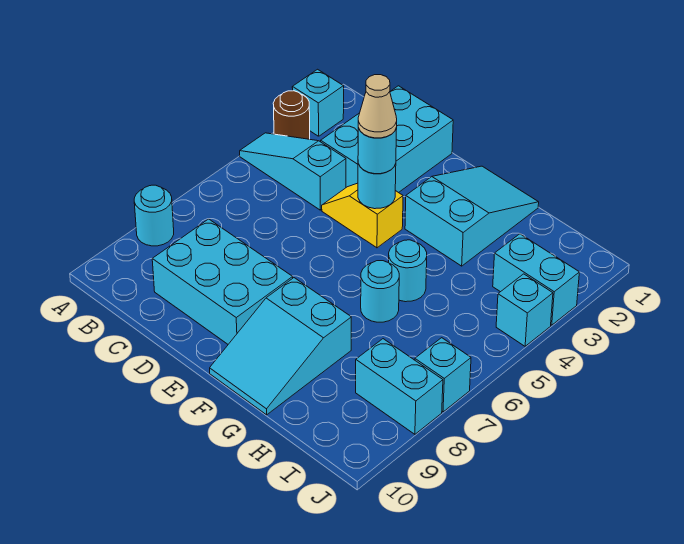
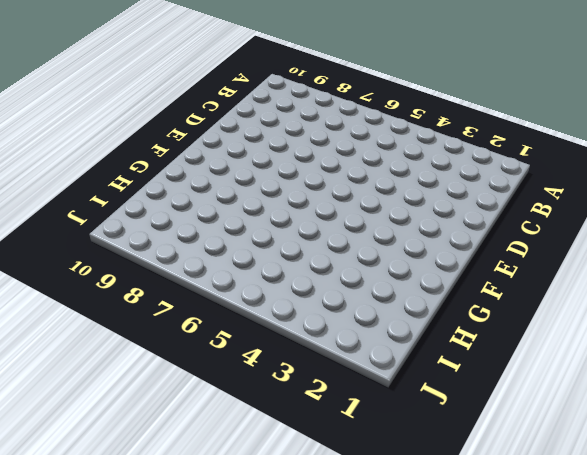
none -> cyan 1x1 brick [292,69,344,136]
none -> brown 1x1 round brick [273,91,310,139]
none -> cyan 1x3 slope [240,133,346,210]

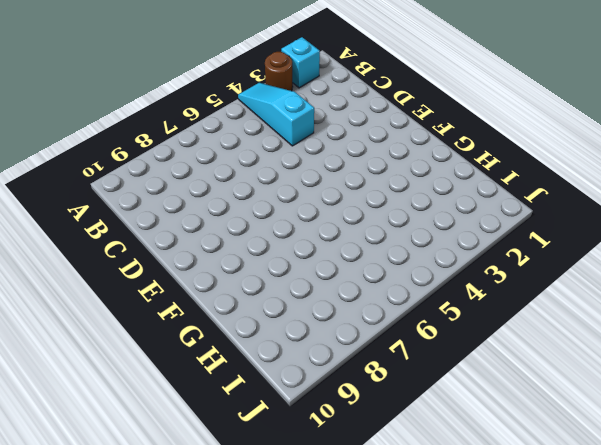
none -> cyan 1x1 round brick [134,185,174,246]
none -> cyan 2x3 brick [321,86,453,193]
none -> cyan 2x3 brick [152,219,293,344]

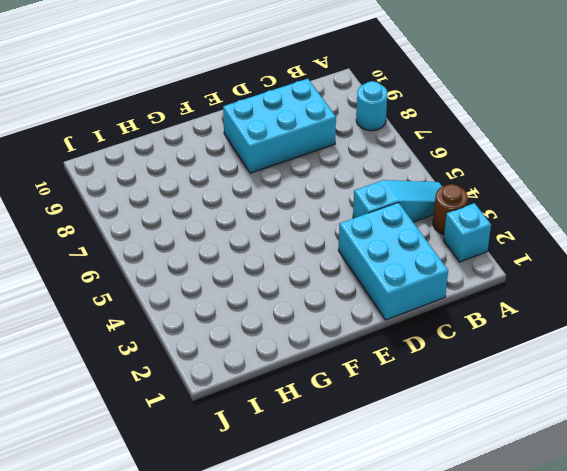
none -> yellow 1x2 slope [322,183,403,248]
none -> cyan 2x3 slope [405,166,539,266]
none -> cyan 2x3 slope [210,278,351,415]

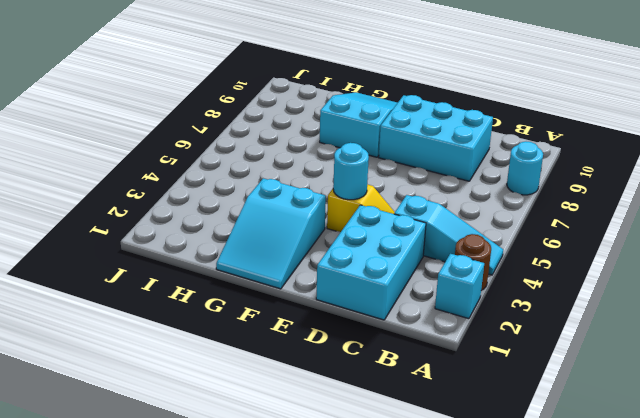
none -> cyan 1x1 round brick [389,240,427,302]
none -> cyan 1x1 round brick [361,261,399,322]
none -> cyan 1x2 brick [493,234,579,325]

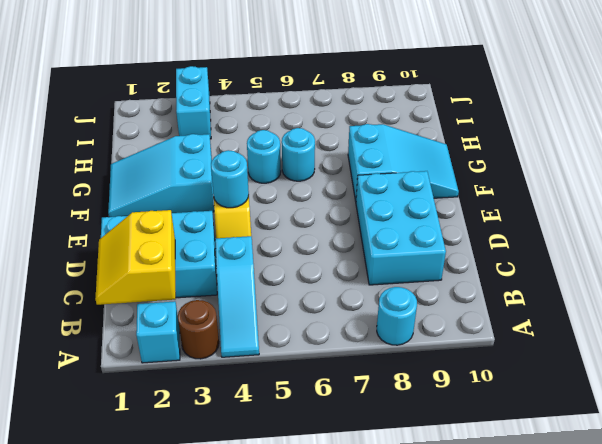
yellow 2x2 slope [95,210,176,305] -> none
none -> cyan 1x2 brick [356,339,443,434]
none -> cyan 1x1 brick [496,274,553,346]
none -> cyan 1x1 brick [415,338,471,412]

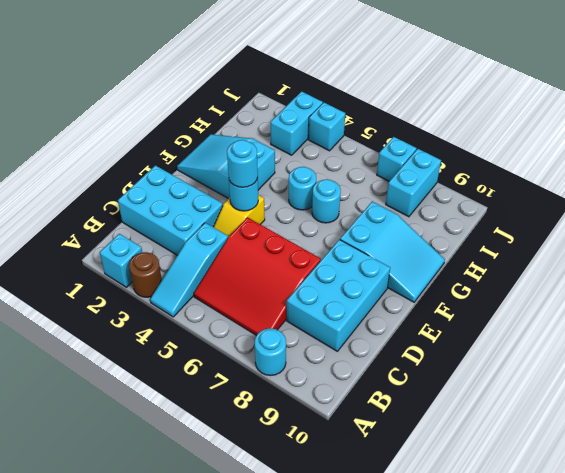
red 3x3 slope [194,217,321,336] -> none
none -> tan 1x1 cone [358,75,397,138]

